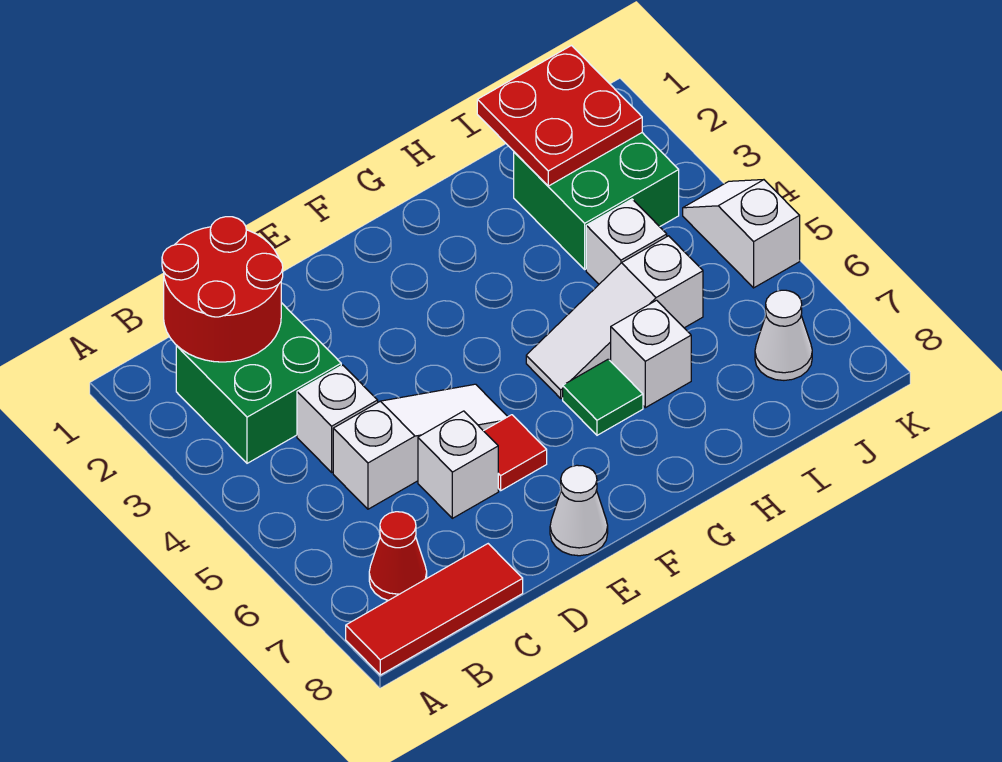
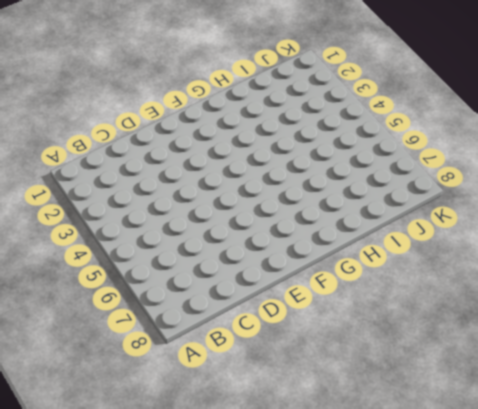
none -> red 1x3 tile [346,544,523,675]
none -> green 2x2 brick [176,303,341,463]
none -> red 1x1 cone [369,512,427,601]

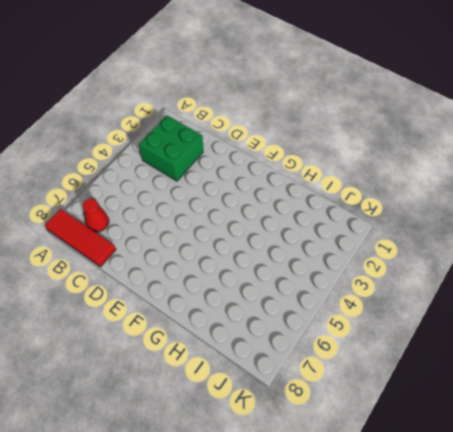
none -> white 1x1 brick [297,365,378,472]
none -> white 1x3 slope [333,384,508,509]
none -> white 1x1 brick [418,411,498,518]

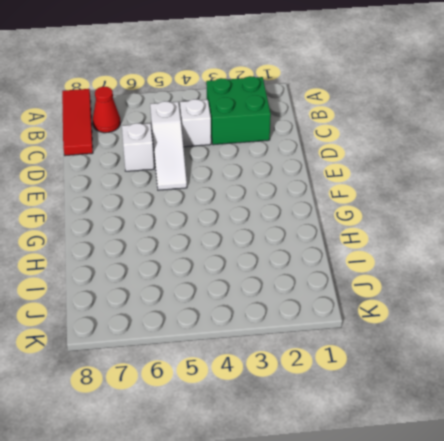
none -> red 1x1 tile [484,415,547,490]
none -> white 1x1 cone [550,465,608,556]
none -> white 1x3 slope [526,236,703,398]

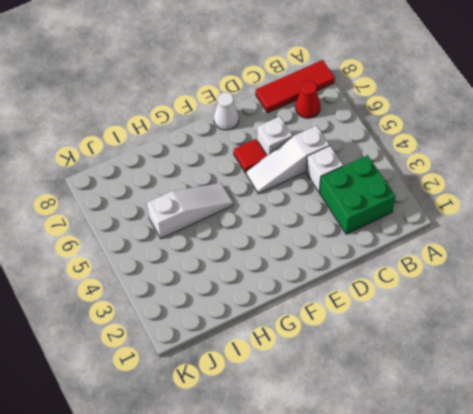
none -> green 1x1 tile [563,359,643,435]
none -> white 1x1 brick [611,300,691,408]
none -> green 2x2 brick [514,133,679,269]

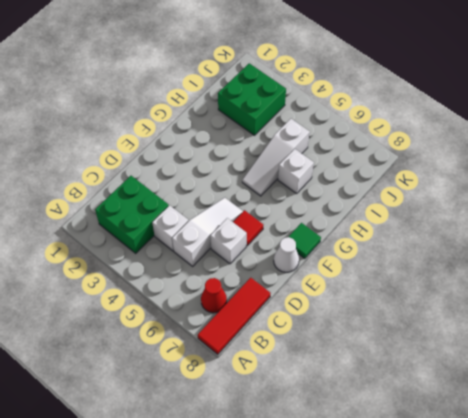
green 1x1 tile [289,223,321,259] -> green 1x1 tile moved to [563,359,643,435]
none -> white 1x1 brick [586,199,667,284]
none -> white 1x1 cone [755,290,812,380]
none -> white 1x2 slope [683,180,800,288]

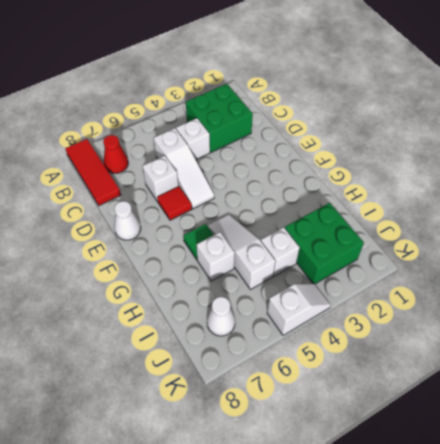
none -> red 2x2 round brick [162,217,283,362]
none -> red 2x2 plate [477,46,642,186]

